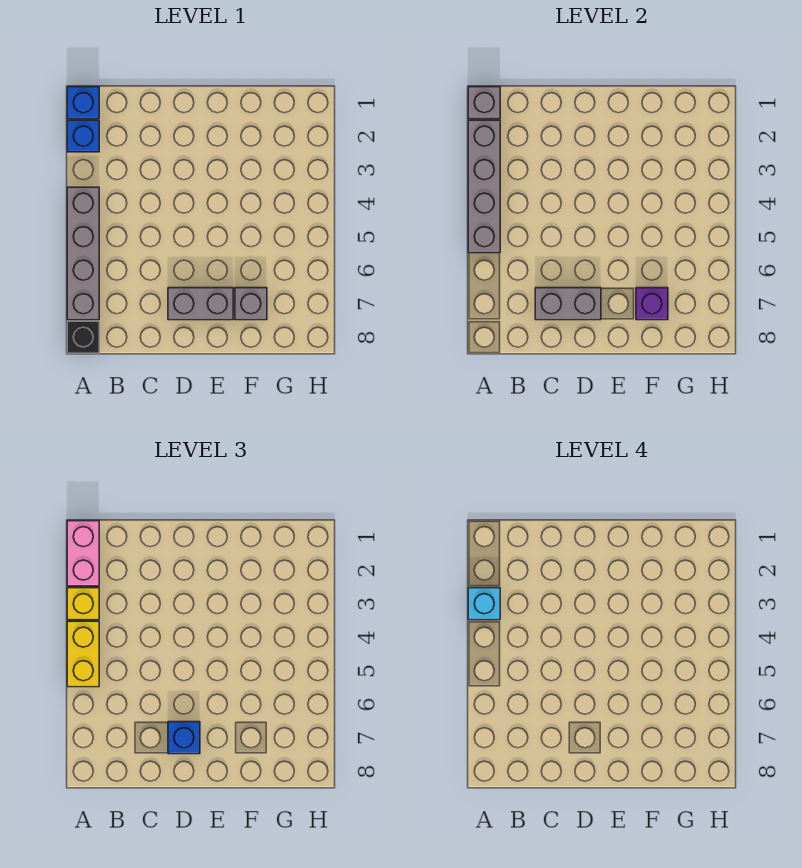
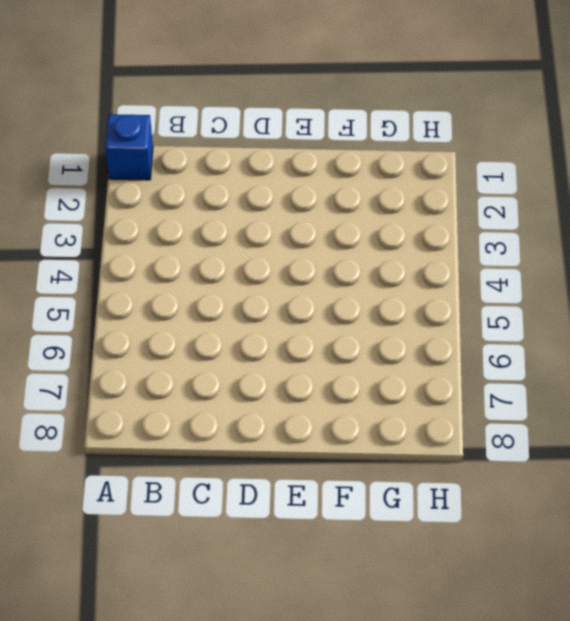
none -> blue 1x1 brick [67,120,99,152]
none -> grey 1x4 brick [67,187,99,320]
none -> black 1x1 brick [67,321,99,353]

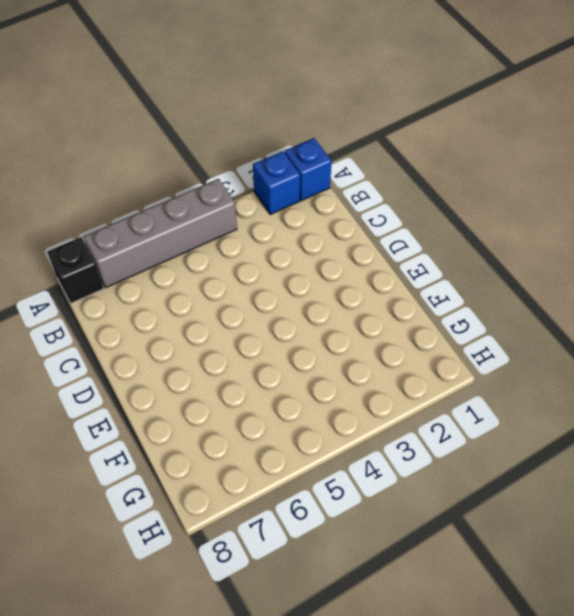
none -> grey 1x2 brick [168,288,233,320]
none -> grey 1x1 brick [235,288,267,320]
none -> grey 1x1 brick [468,87,500,119]

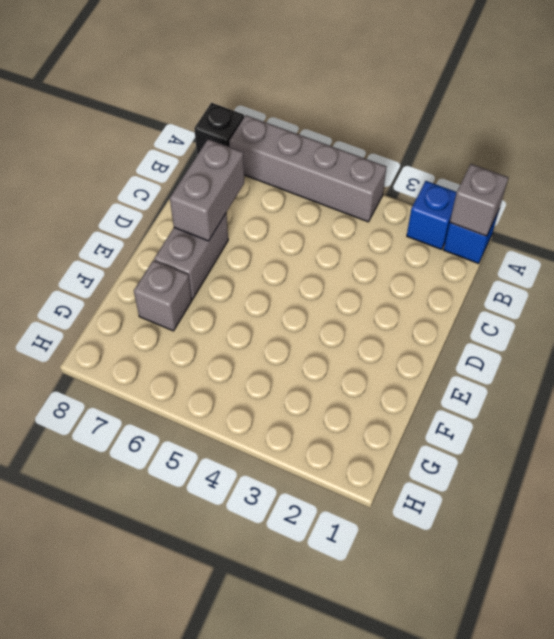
none -> grey 1x4 brick [468,120,500,253]
none -> purple 1x1 brick [636,288,668,320]
none -> pink 1x2 brick [67,521,99,586]

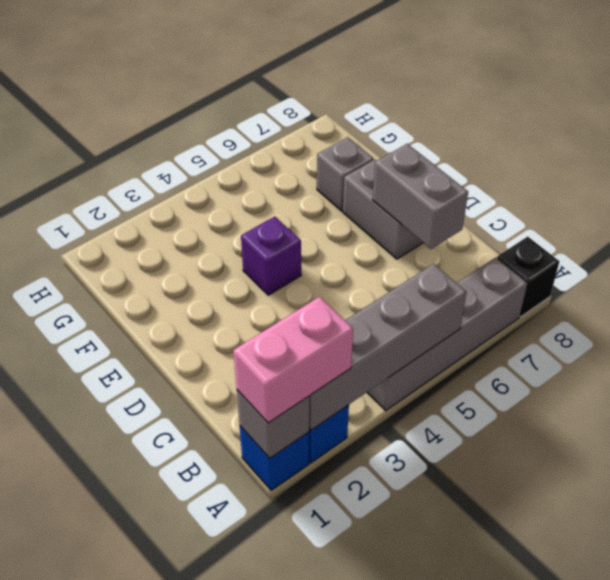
purple 1x1 brick [241,216,301,295] -> purple 1x1 brick moved to [636,288,668,320]
none -> yellow 1x1 brick [67,588,99,620]
none -> yellow 1x2 brick [67,621,99,687]
none -> blue 1x1 brick [168,722,200,754]

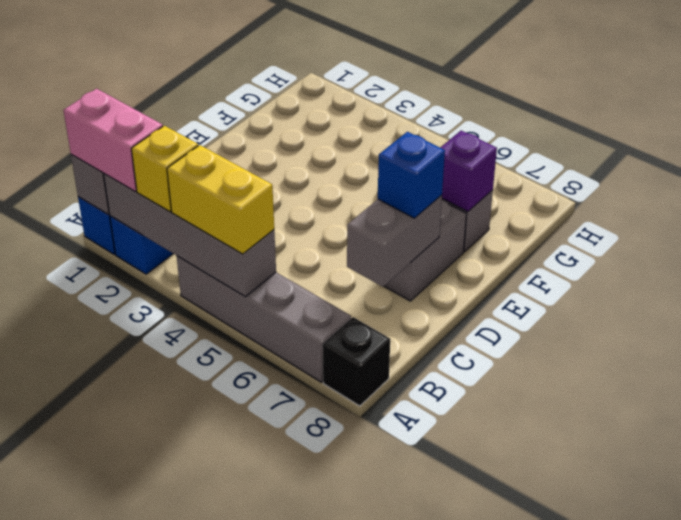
none -> cyan 1x1 brick [468,588,500,620]

